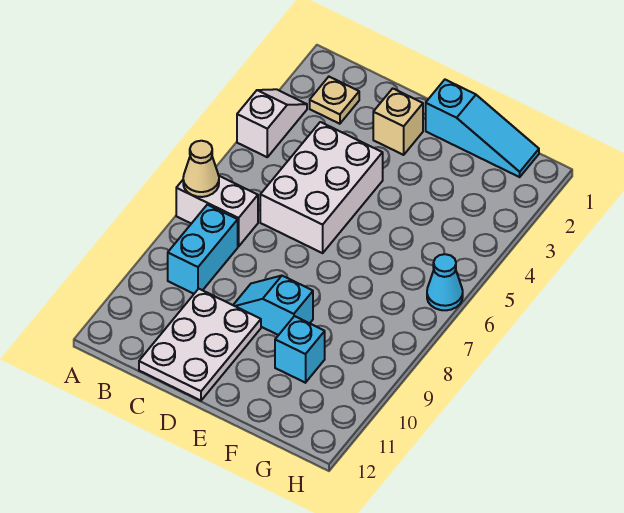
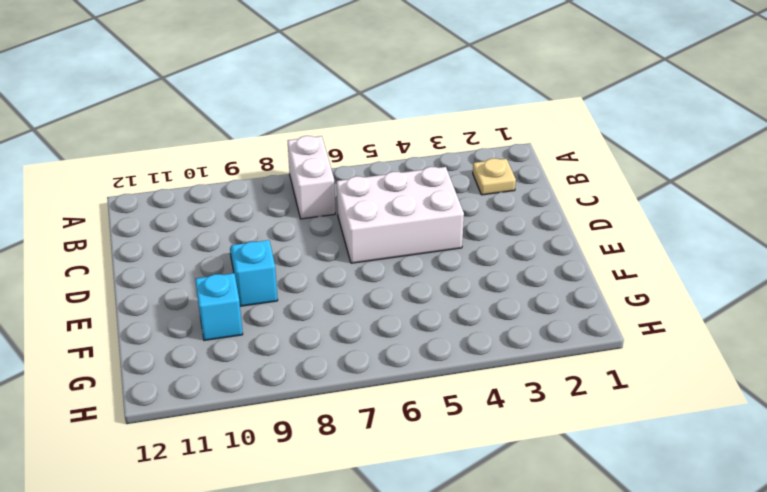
none -> white 1x2 slope [237,89,307,157]
none -> cyan 1x2 brick [168,205,238,294]
none -> white 2x3 plate [139,289,261,401]

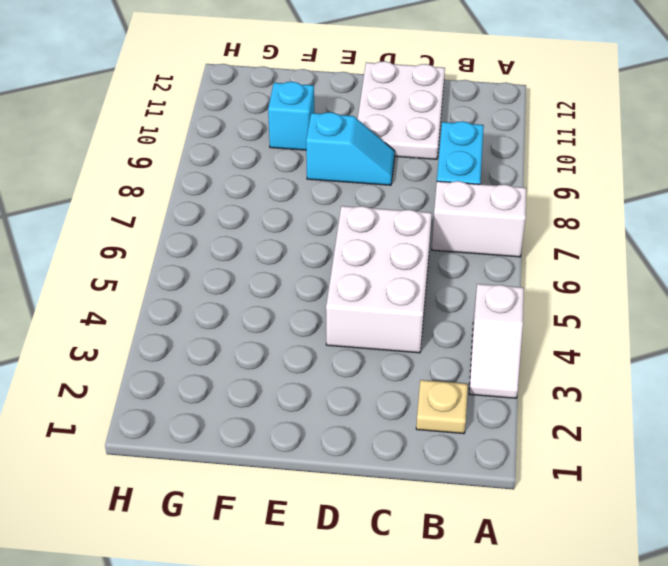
none -> tan 1x1 brick [373,88,423,155]
none -> cyan 1x3 slope [426,80,539,177]
none -> cyan 1x1 cone [427,254,463,310]

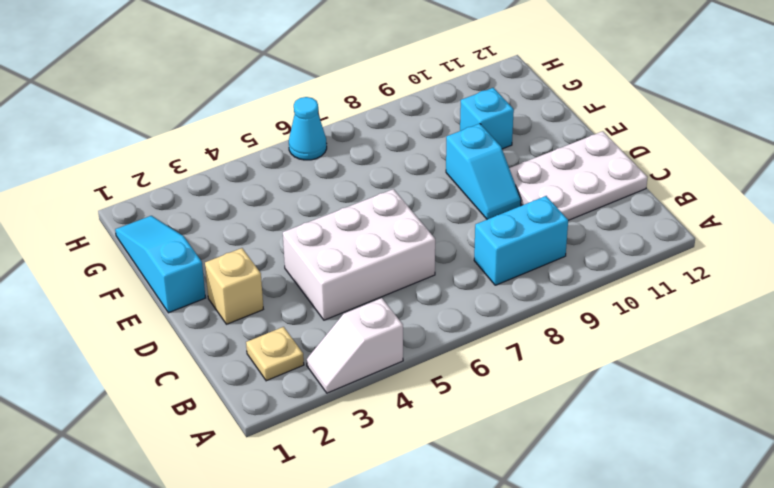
none -> white 1x2 brick [176,176,258,247]
none -> tan 1x1 cone [183,141,219,197]

